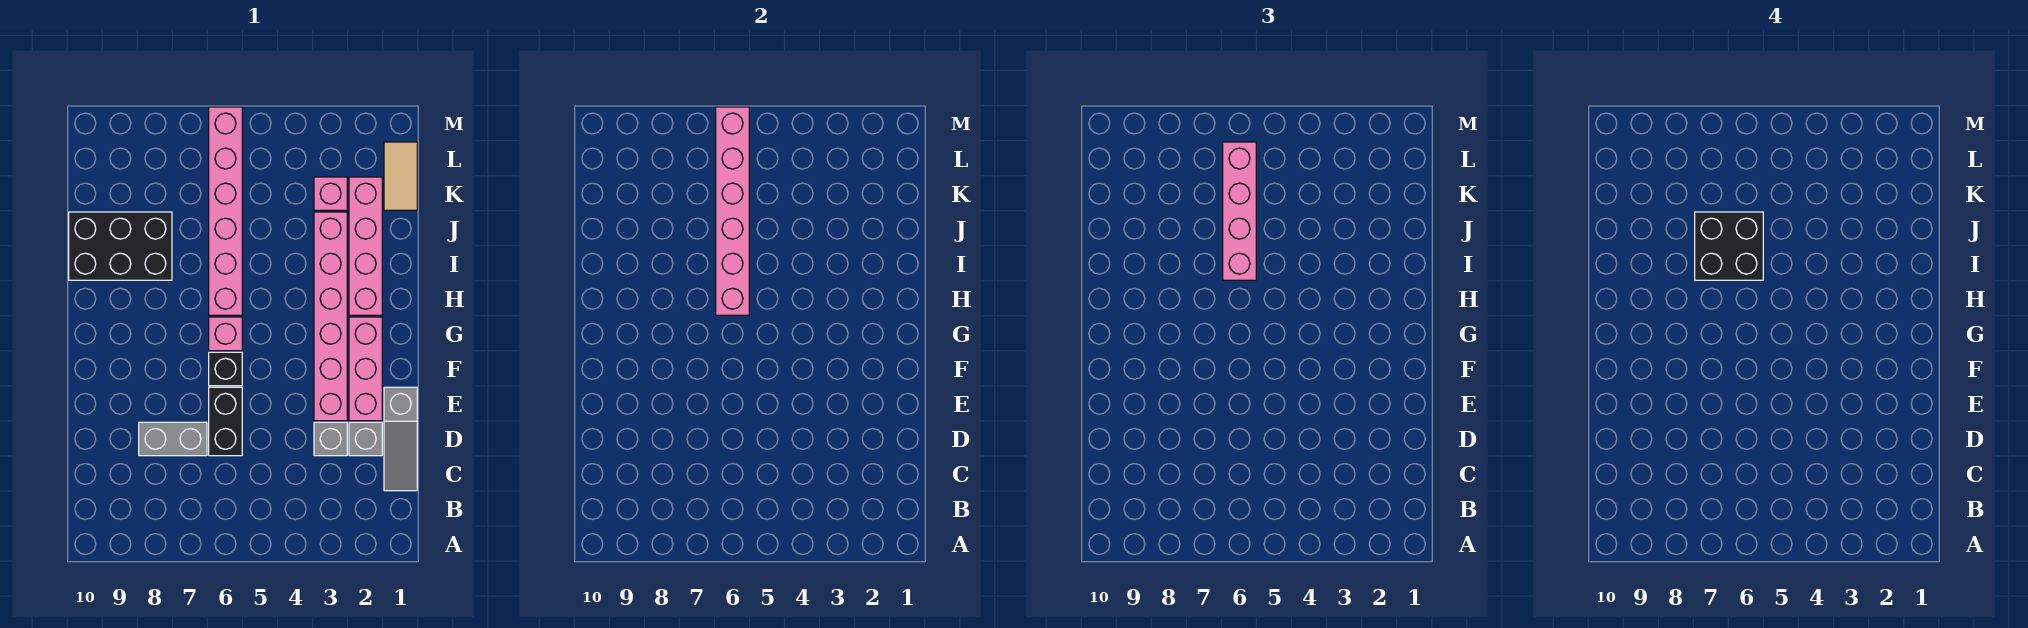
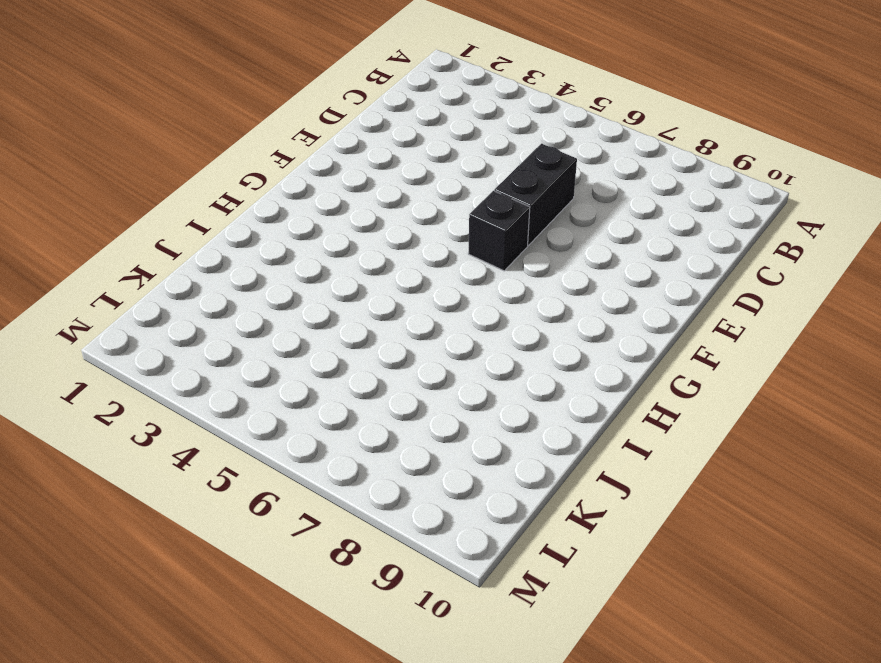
none -> grey 1x3 slope [384,387,417,491]
none -> grey 1x1 brick [349,422,382,456]
none -> grey 1x1 brick [314,422,347,456]

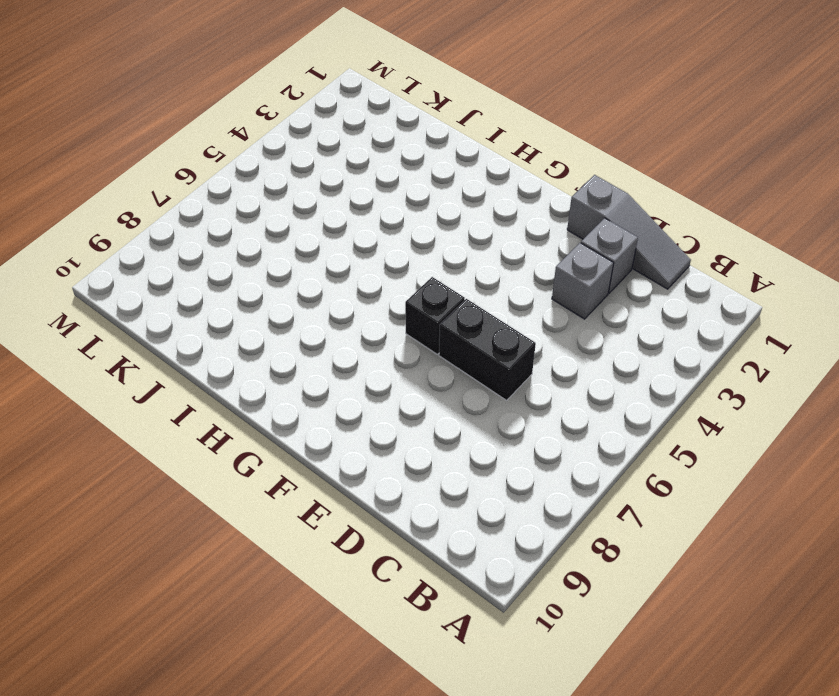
none -> grey 1x2 brick [139,422,207,456]
none -> pink 1x3 brick [349,317,382,421]
none -> pink 1x6 brick [314,212,347,421]

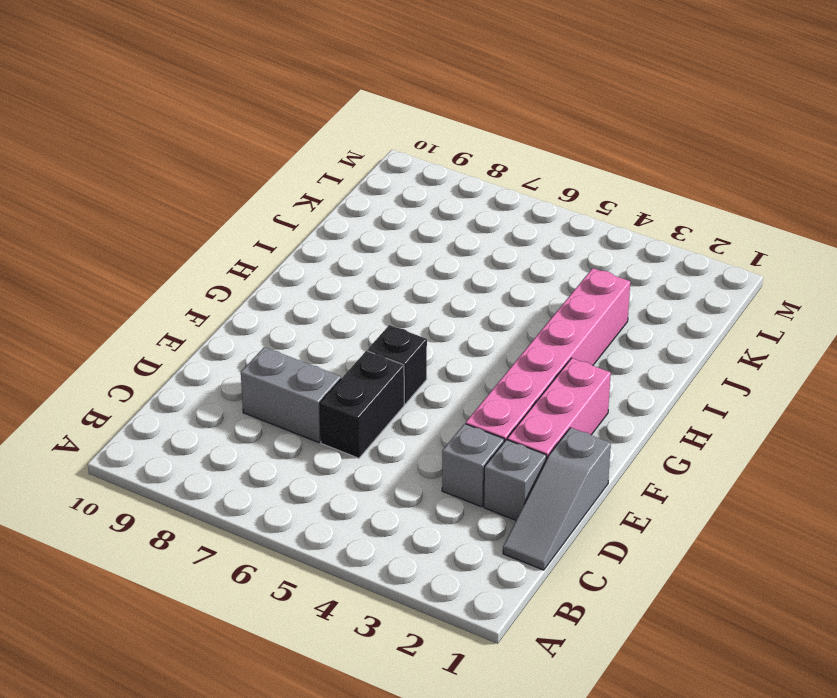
none -> pink 1x1 brick [209,317,242,351]
none -> pink 1x4 brick [349,177,382,315]
none -> pink 1x6 brick [209,107,242,315]

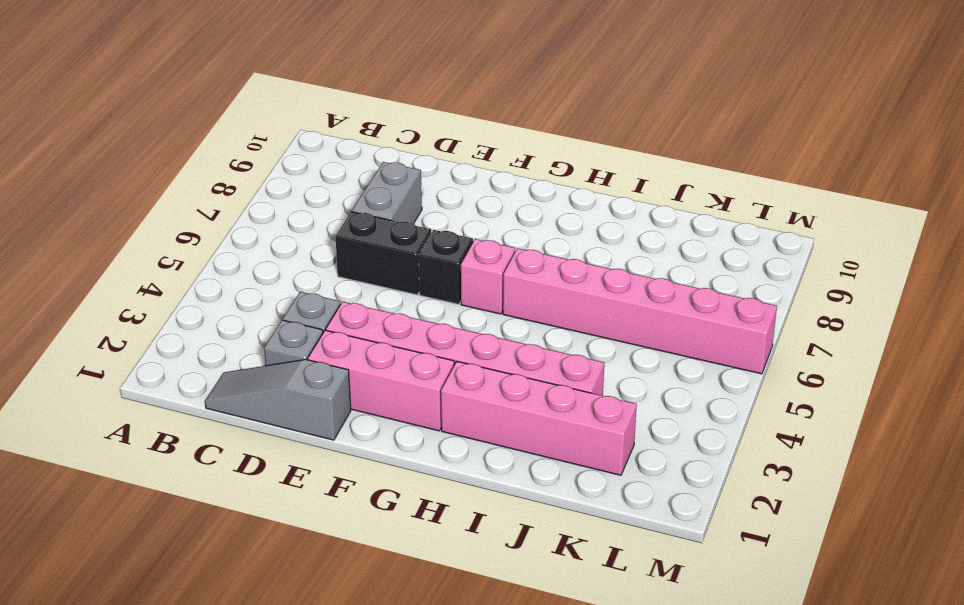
none -> black 2x3 brick [69,212,172,280]
none -> tan 1x2 tile [384,142,417,210]
none -> pink 1x1 brick [314,177,347,210]

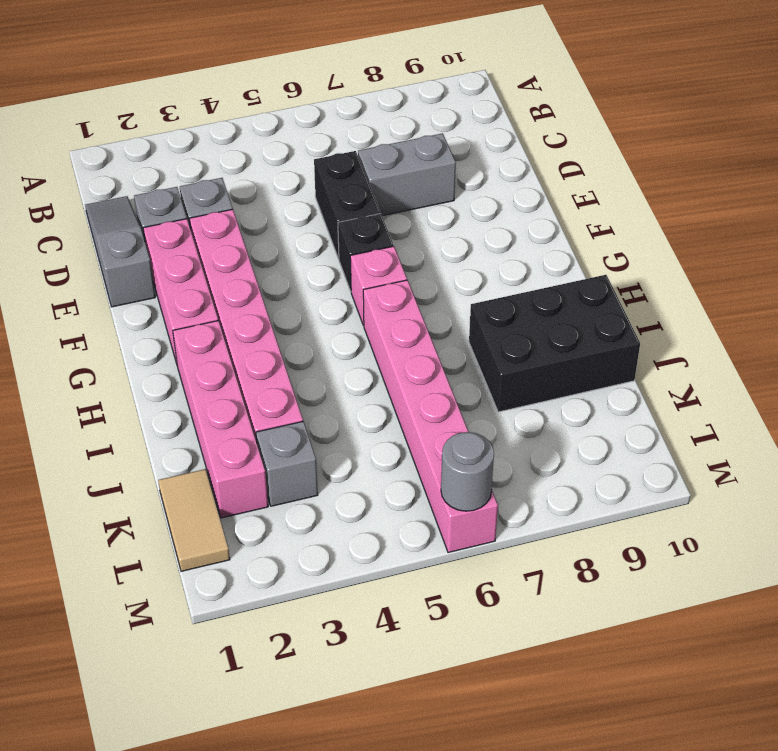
grey 1x1 brick [256,422,318,506] -> pink 1x1 brick [314,177,347,210]
grey 1x1 round brick [441,432,494,511] -> pink 1x6 brick [716,107,749,315]
none -> pink 1x4 brick [1223,142,1256,280]
none -> black 2x2 brick [1695,212,1763,280]

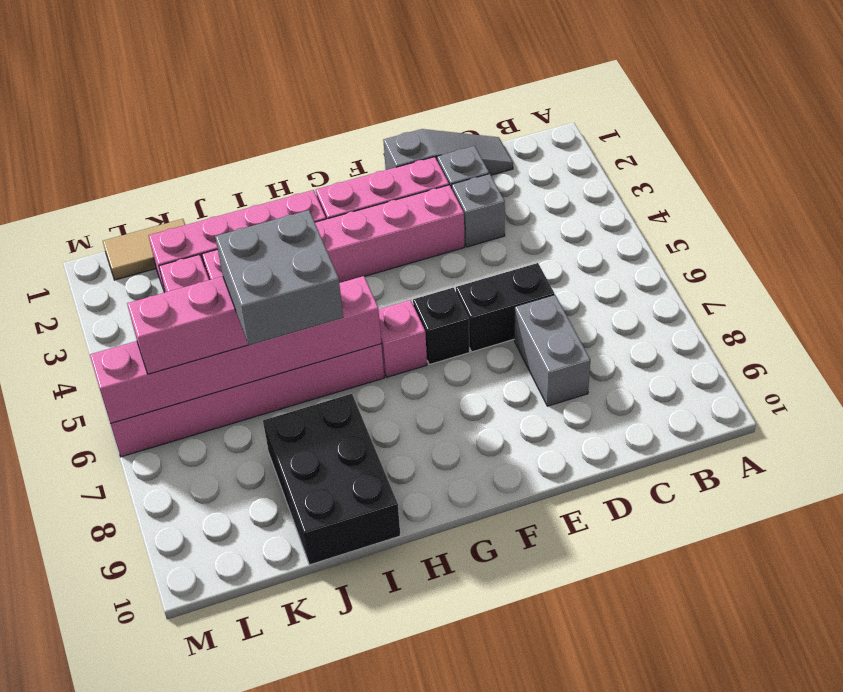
grey 2x2 brick [215,210,343,345] -> black 2x2 brick [1695,212,1763,280]

